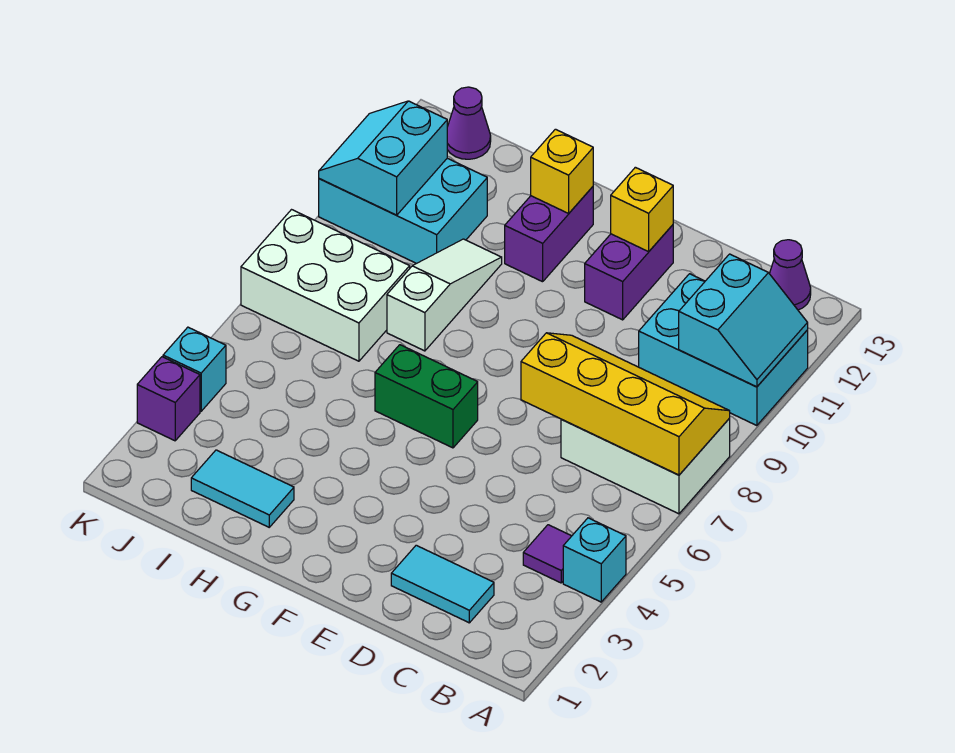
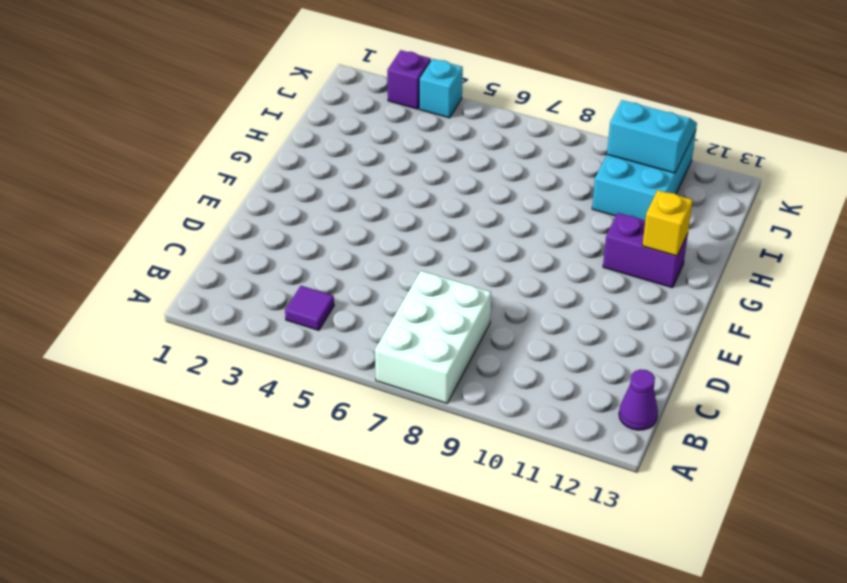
none -> cyan 1x1 brick [563,518,626,602]
none -> cyan 2x3 brick [639,274,808,426]
none -> cyan 1x2 tile [391,545,494,623]

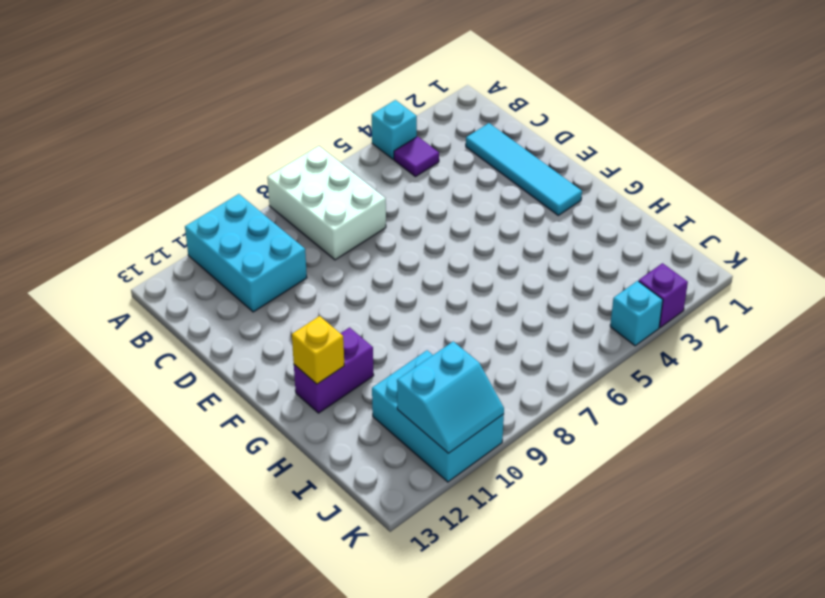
cyan 1x4 tile [466,123,582,215] -> cyan 1x2 tile [391,545,494,623]
none -> purple 1x1 cone [769,240,811,310]
none -> purple 1x2 brick [585,225,673,320]
none -> green 1x2 brick [375,345,478,448]

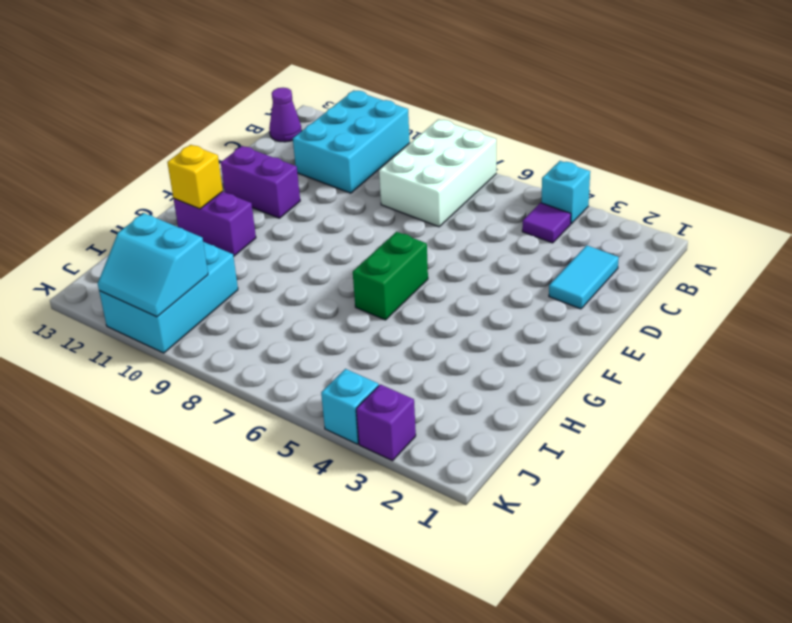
none -> cyan 1x2 tile [191,450,294,527]
none -> white 1x3 slope [387,239,502,351]
none -> white 2x3 brick [241,210,410,361]

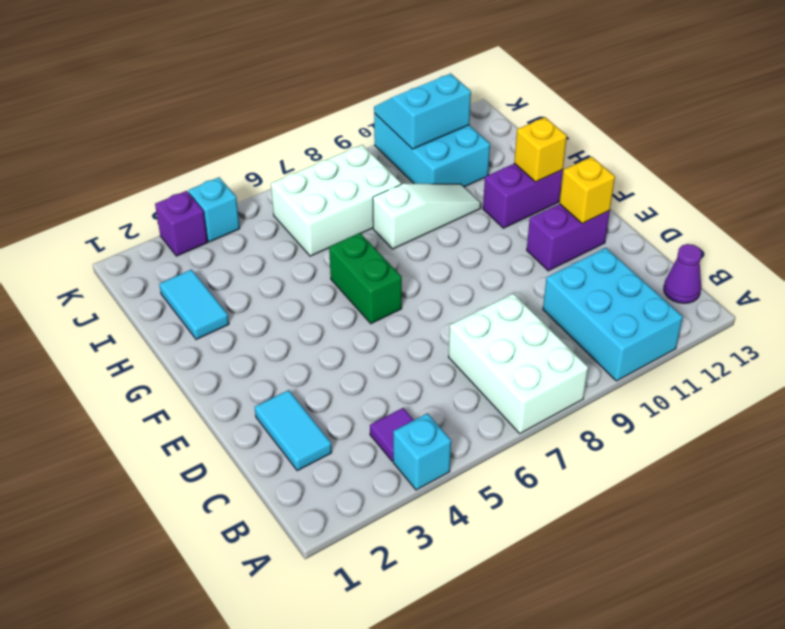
white 2x3 brick [271,145,401,256] -> white 2x3 brick turned to [241,210,410,361]
none -> purple 1x1 cone [447,87,491,159]
none -> yellow 2x4 slope [521,333,730,475]
none -> cyan 2x2 slope [679,254,808,387]

